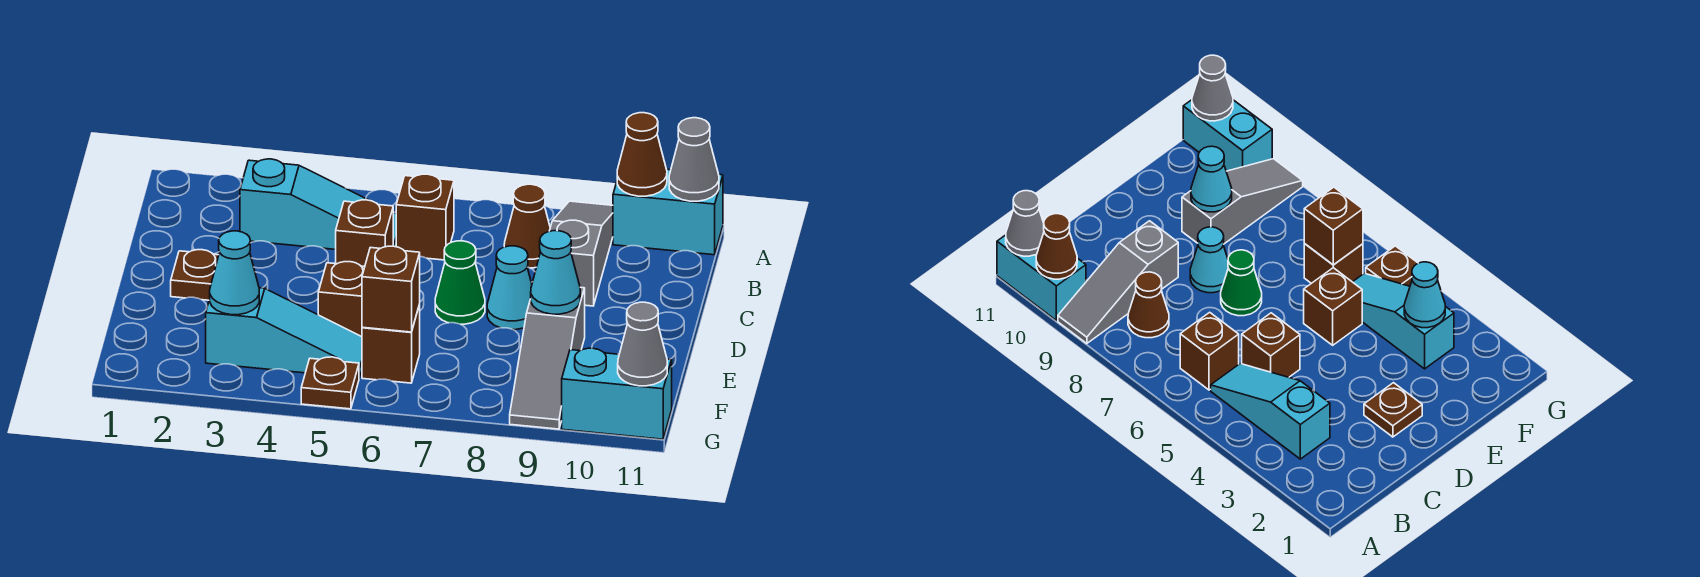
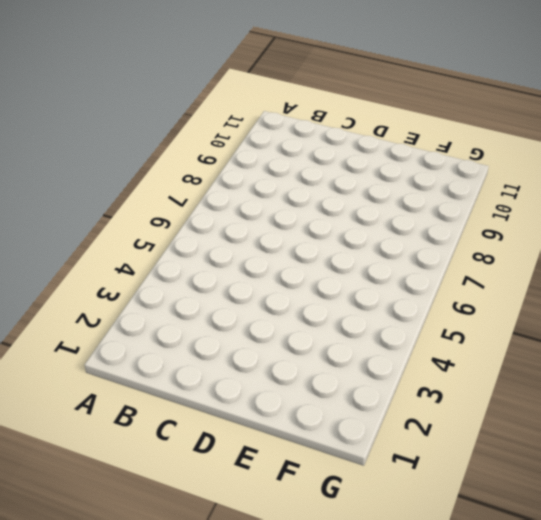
none -> grey 1x3 slope [550,201,613,306]
none -> cyan 1x2 brick [613,170,723,255]
none -> cyan 1x3 slope [240,159,396,249]

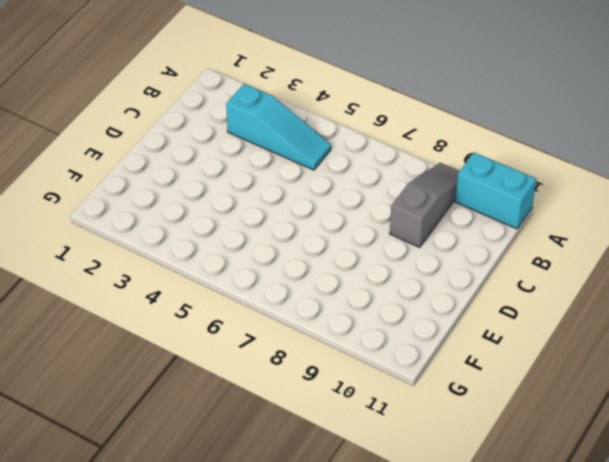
none -> brown 1x1 brick [396,174,454,260]
none -> brown 1x1 cone [504,184,550,268]
none -> brown 1x1 brick [336,200,393,266]

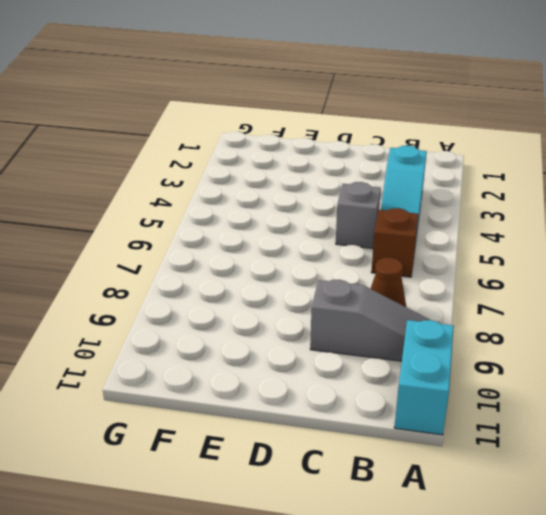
grey 1x1 brick [336,182,381,248] -> brown 1x1 brick [336,200,393,266]
none -> brown 1x1 plate [171,250,219,300]
none -> green 1x1 cone [435,241,485,324]
none -> cyan 1x1 cone [487,246,532,330]

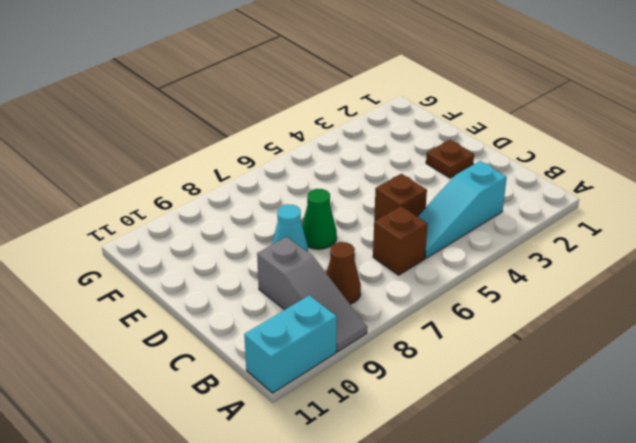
none -> brown 1x1 brick [318,262,365,337]
none -> grey 1x3 slope [510,287,585,429]
none -> cyan 1x3 slope [206,288,362,378]

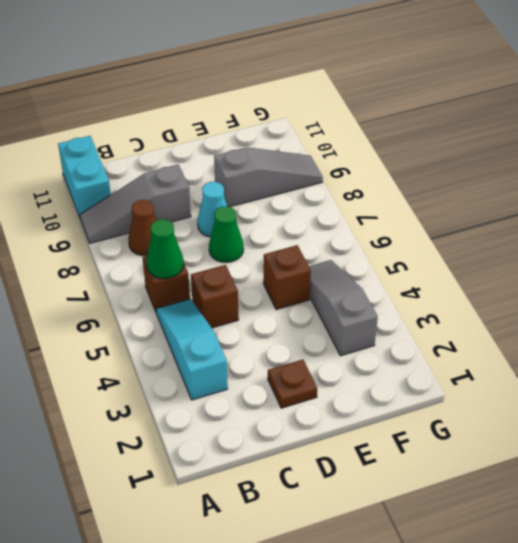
green 1x1 cone [146,219,184,279] -> none
grey 1x3 slope [309,260,378,356] -> cyan 1x3 slope [206,288,362,378]
none -> brown 1x1 brick [362,305,420,383]
none -> brown 1x1 plate [301,357,359,409]
none -> cyan 1x2 brick [562,348,672,439]

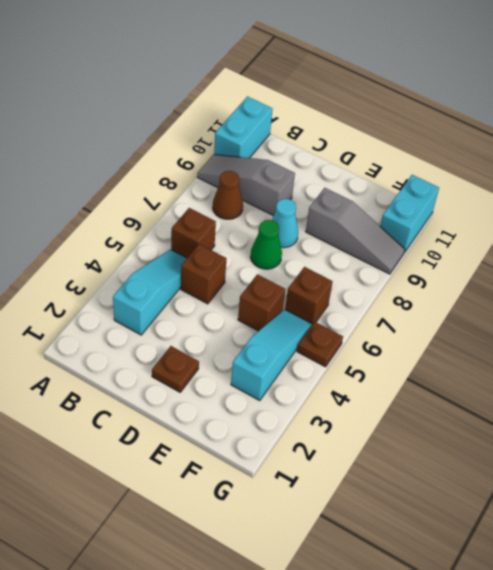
none -> brown 1x1 cone [617,113,667,196]
none -> grey 1x1 cone [669,118,719,201]
none -> cyan 1x1 cone [531,231,580,314]

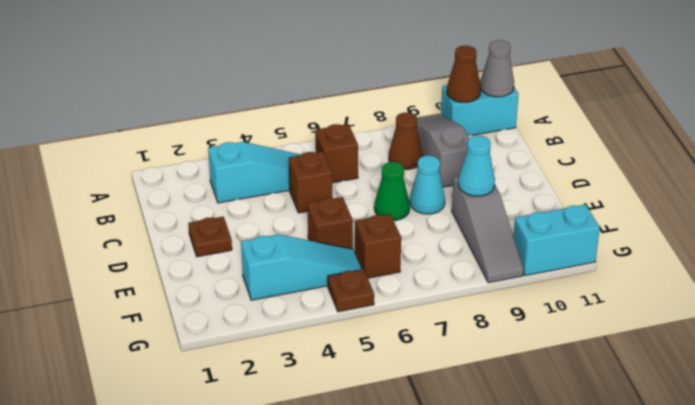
none -> cyan 1x1 cone [210,231,259,315]
none -> brown 1x1 brick [362,246,420,332]
none -> grey 1x1 cone [618,302,667,386]

